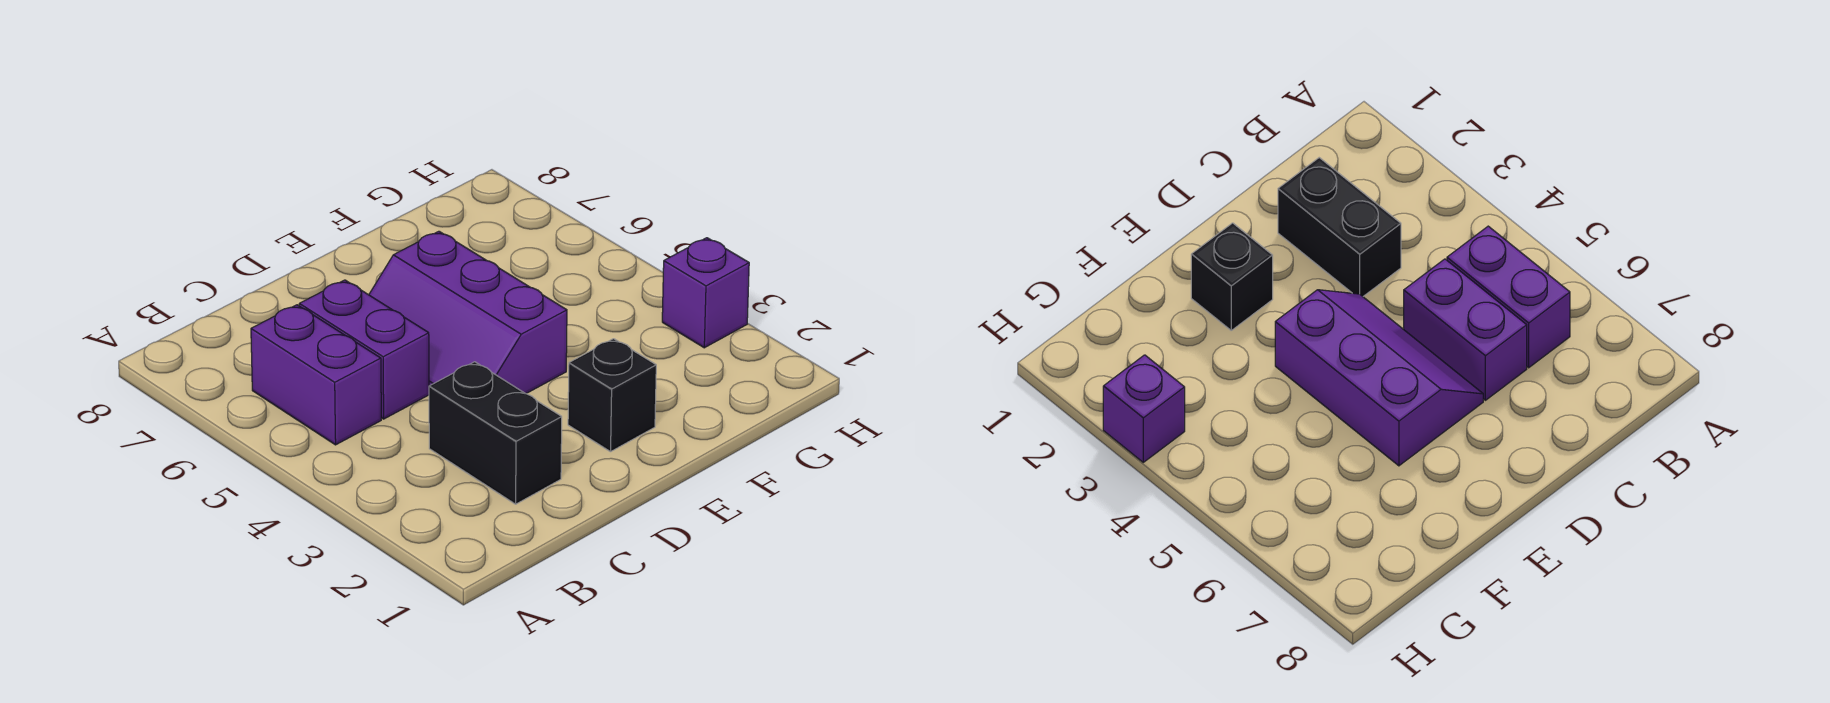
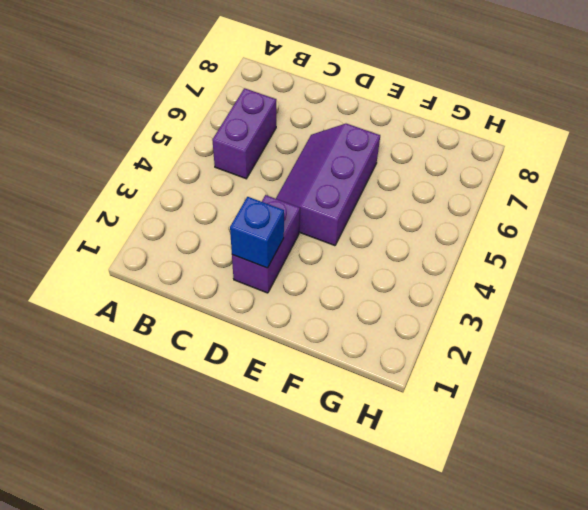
purple 1x2 brick [232,195,300,293] -> purple 1x2 brick moved to [299,280,429,419]
blue 1x1 brick [230,197,284,268] -> none
none -> black 1x2 brick [429,362,562,504]
none -> black 1x1 brick [568,339,656,452]

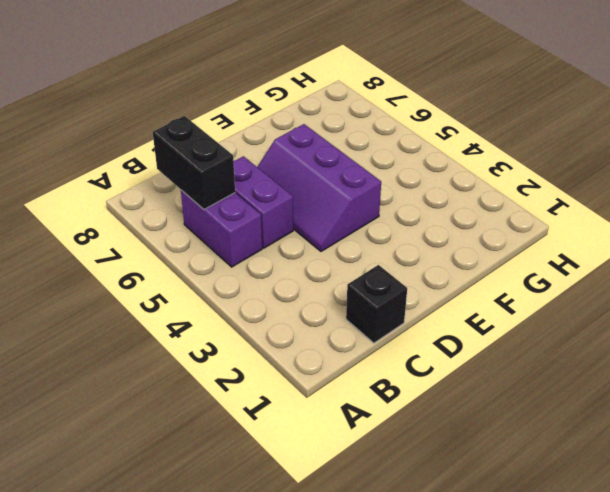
black 1x2 brick [153,116,235,209] -> black 1x2 brick moved to [429,362,562,504]
black 1x1 brick [346,265,407,343] -> black 1x1 brick moved to [568,339,656,452]
none -> purple 1x1 brick [662,238,749,348]

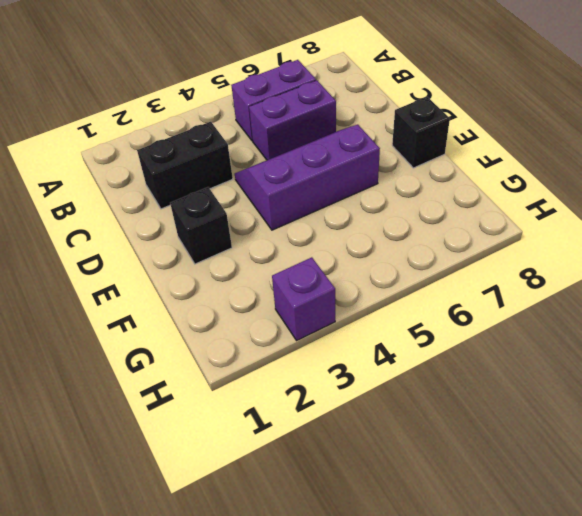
black 1x1 brick [392,97,450,168] -> none

